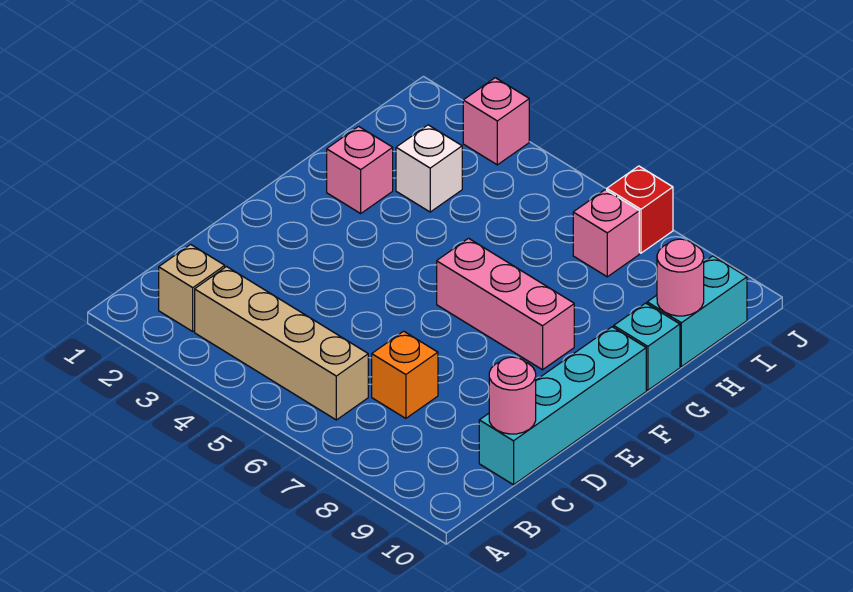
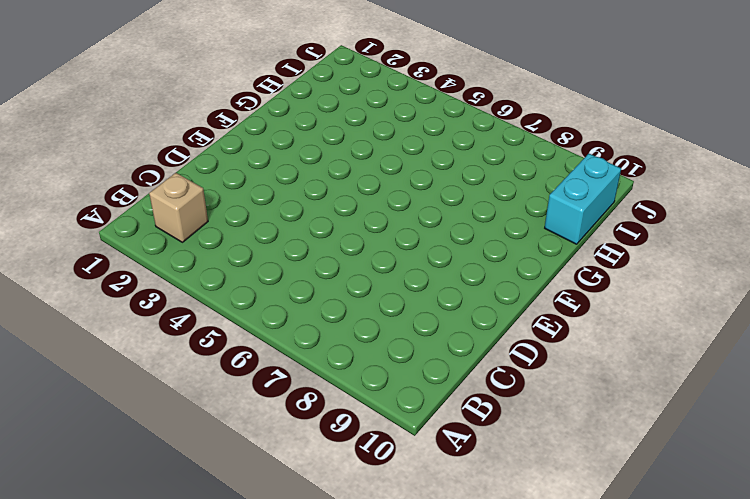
none -> tan 1x4 brick [195,267,368,420]
none -> orange 1x1 brick [372,331,438,418]
none -> cyan 1x4 brick [479,327,646,485]

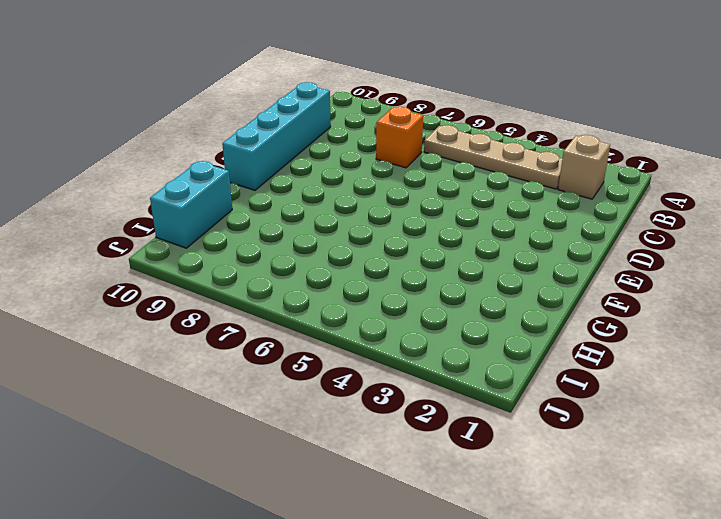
tan 1x4 plate [424,125,562,189] -> tan 1x4 brick [195,267,368,420]
none -> pink 1x3 brick [437,238,574,370]
none -> pink 1x1 brick [327,126,393,213]
none -> cyan 1x1 brick [614,303,680,390]

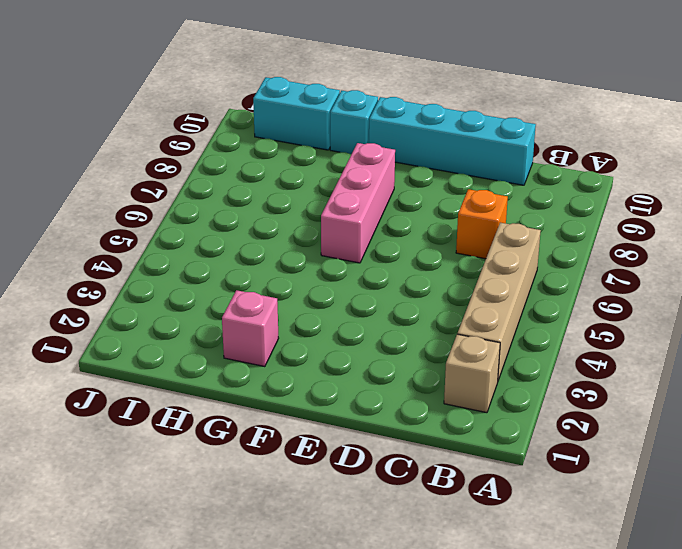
none -> white 1x1 brick [396,125,462,212]
none -> pink 1x1 brick [573,190,639,277]
none -> pink 1x1 brick [463,78,529,165]

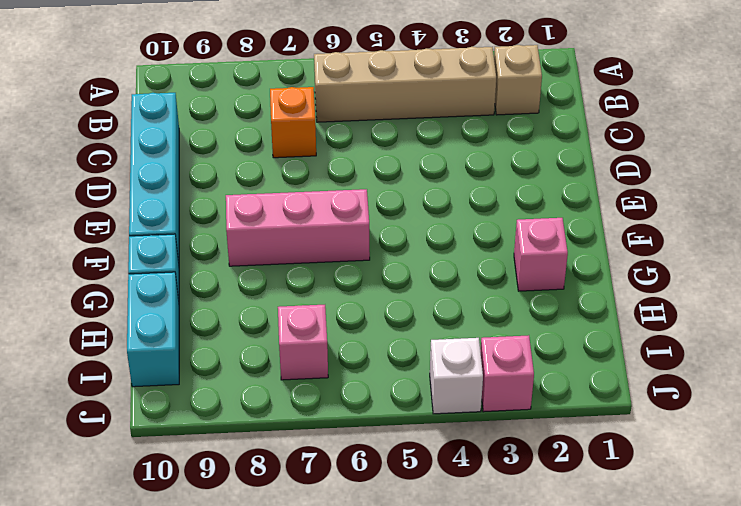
white 1x1 brick [430,338,483,414] -> white 1x1 brick moved to [396,125,462,212]
none -> red 1x1 brick [607,166,673,253]
none -> pink 1x1 round brick [489,357,536,434]
none -> pink 1x1 round brick [657,239,704,316]

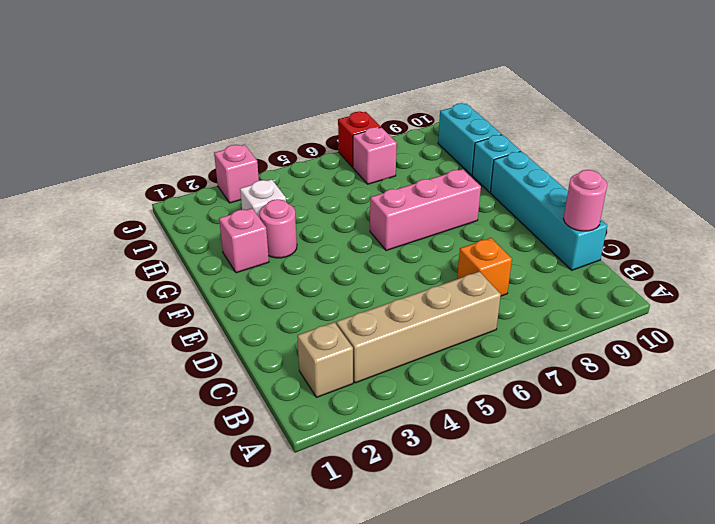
pink 1x1 round brick [260,199,297,258] -> pink 1x1 round brick moved to [657,239,704,316]

